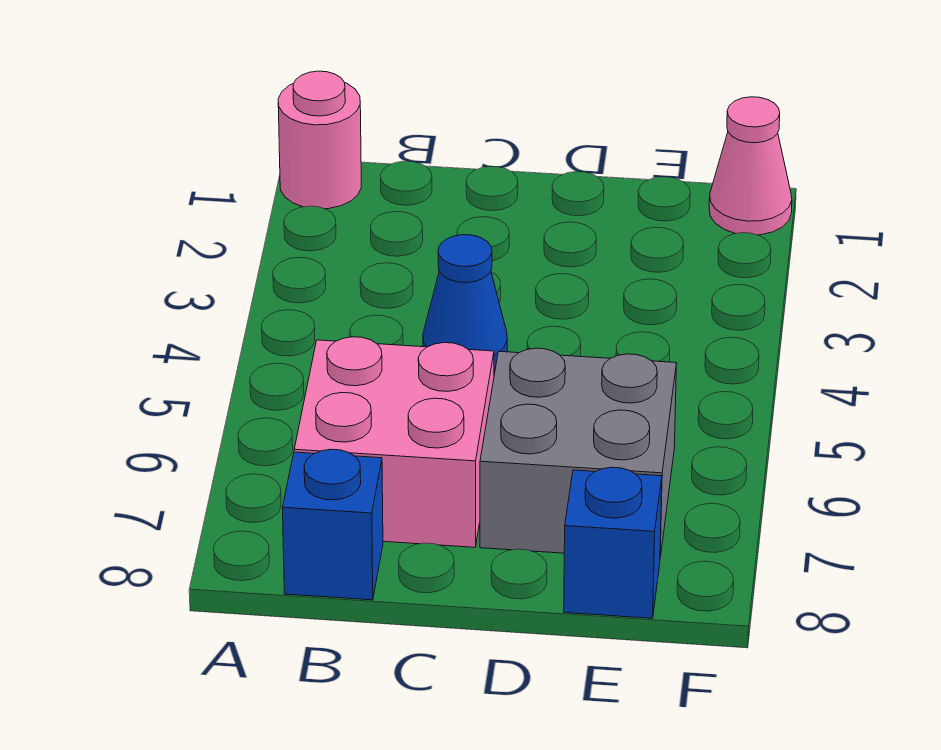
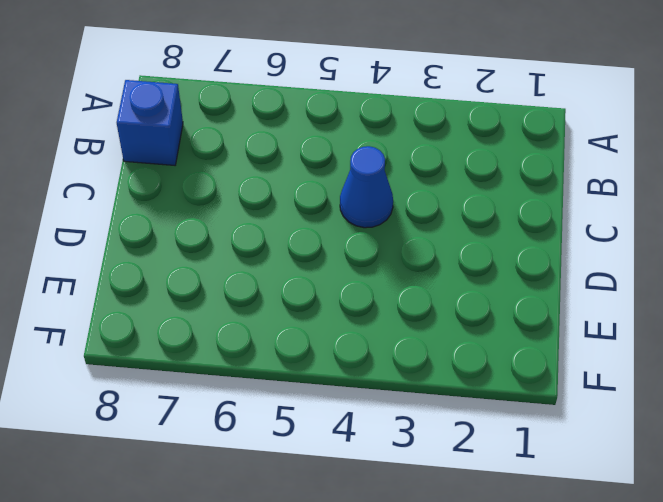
none -> pink 1x1 round brick [278,71,361,209]
none -> pink 2x2 brick [294,337,494,547]

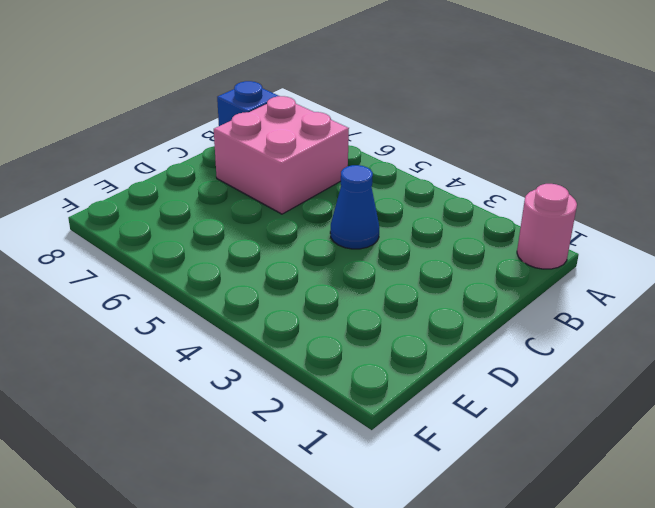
none -> grey 2x2 brick [480,348,677,557]
none -> blue 1x1 brick [564,467,662,618]

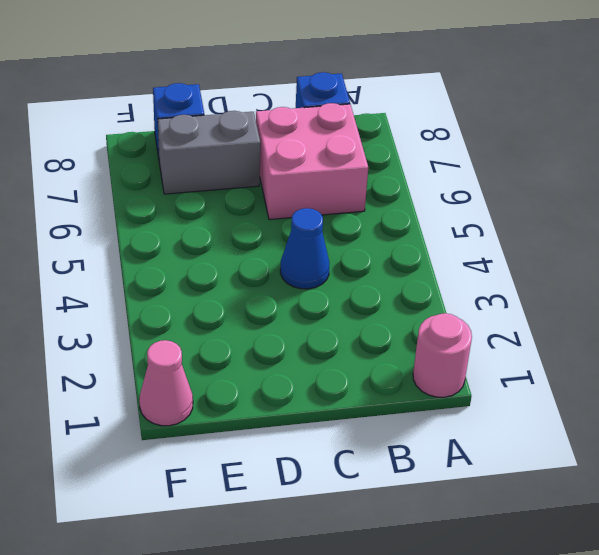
grey 1x2 brick [158,111,260,194] -> grey 2x2 brick [480,348,677,557]

